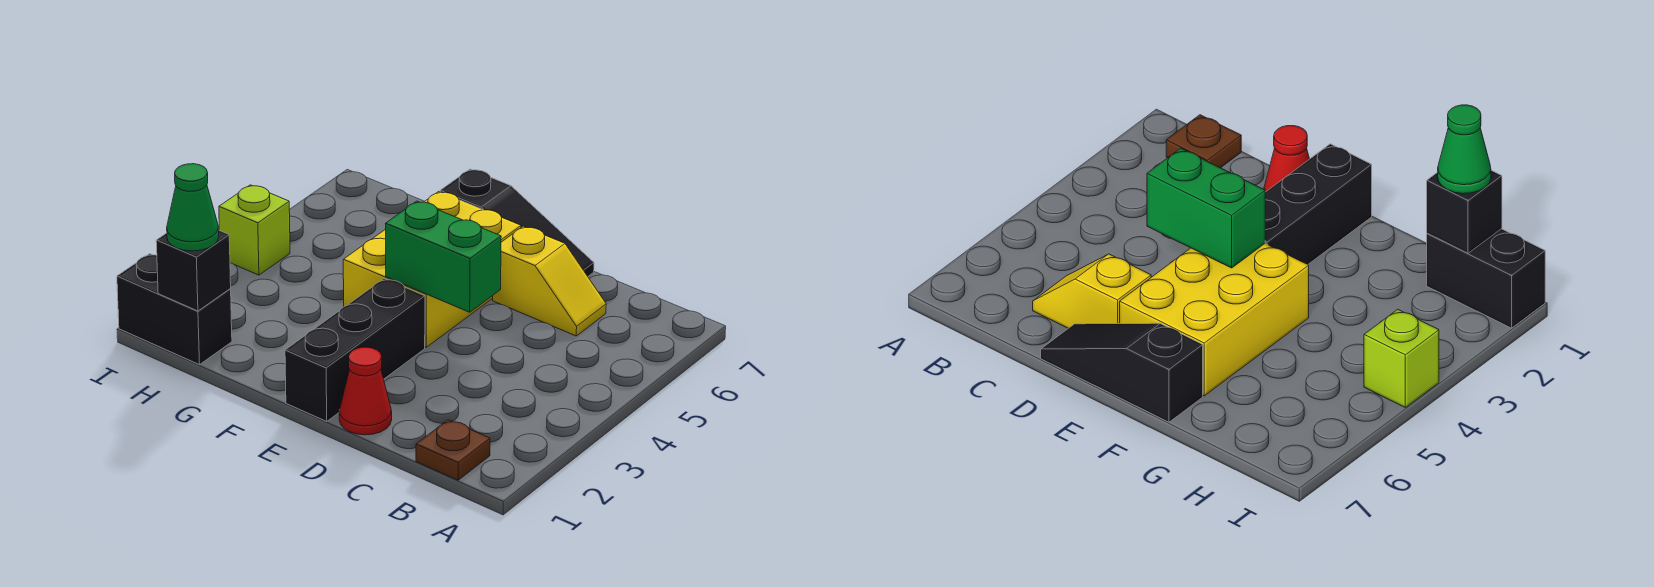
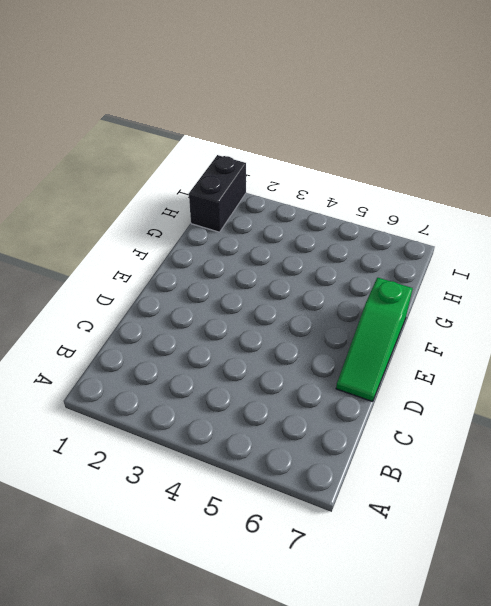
green 1x3 slope [336,278,413,402] -> black 1x3 slope [440,169,594,276]
none -> brown 1x1 plate [416,420,490,480]
none -> yellow 1x2 slope [493,226,606,336]

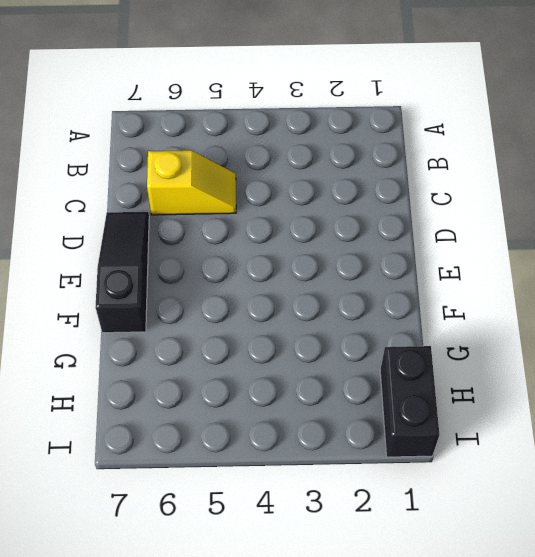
yellow 1x2 slope [147,150,236,215] -> yellow 1x2 slope turned to [493,226,606,336]
none -> brown 1x1 plate [416,420,490,480]
none -> red 1x1 cone [339,347,392,435]

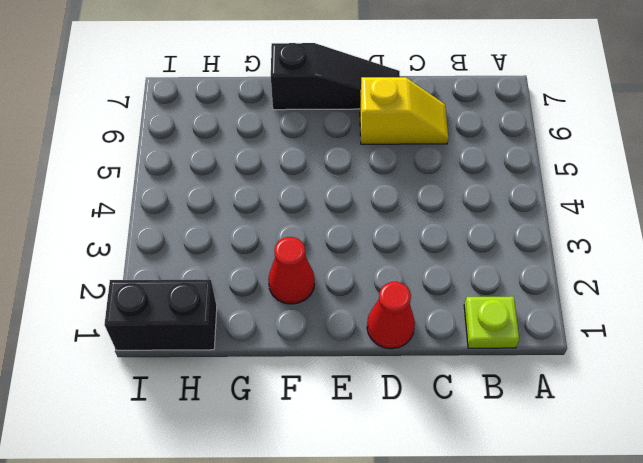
lime 1x1 plate [464,296,519,348] -> brown 1x1 plate [416,420,490,480]
red 1x1 cone [268,237,315,304] -> none
none -> black 1x3 brick [285,279,425,421]
none -> yellow 2x3 brick [343,192,521,347]

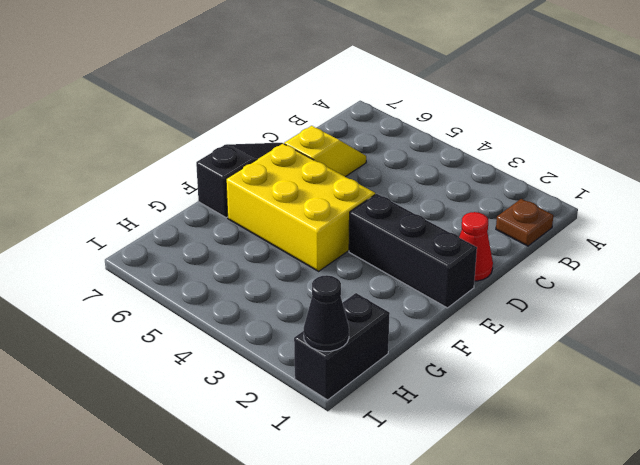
black 1x1 cone [304,275,349,351] -> none
none -> lime 1x1 brick [219,185,290,275]
none -> green 1x2 brick [385,201,501,312]

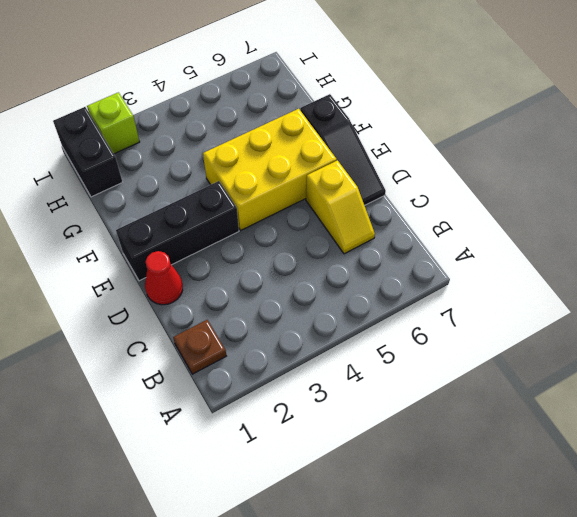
lime 1x1 brick [87,92,140,154] -> lime 1x1 brick moved to [219,185,290,275]
none -> green 1x2 brick [385,201,501,312]
none -> black 1x1 brick [156,230,231,311]

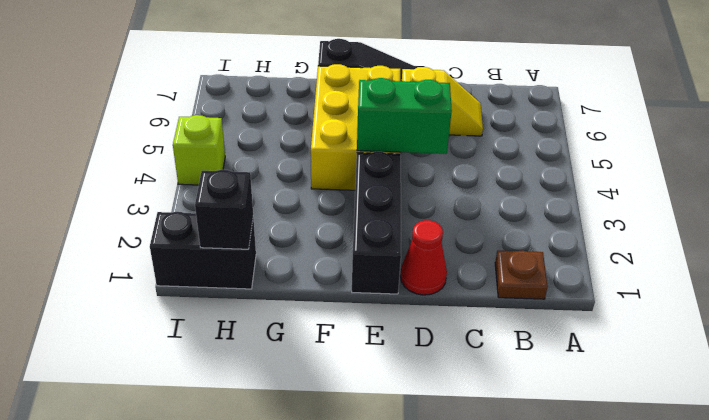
none -> green 1x1 cone [167,164,219,251]

